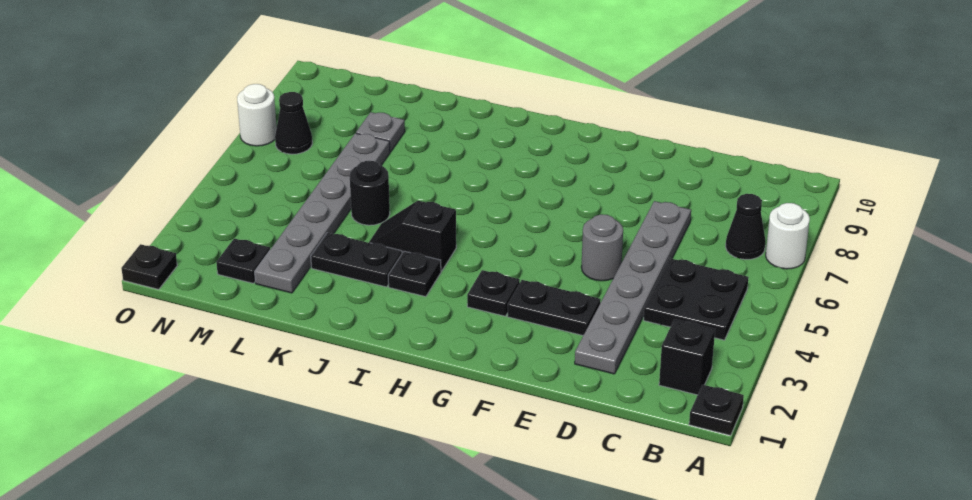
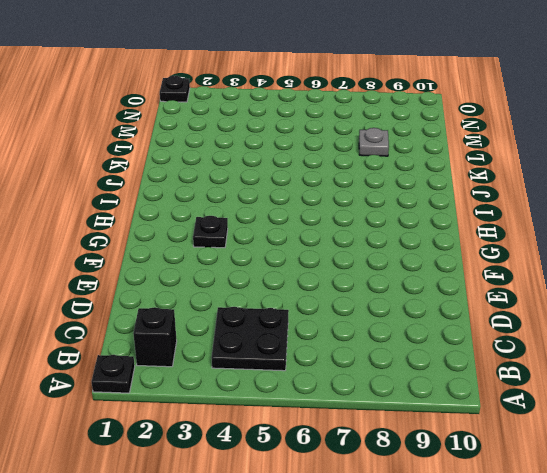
none -> white 1x1 round brick [766,203,810,269]
none -> black 1x1 cone [726,194,766,259]
none -> grey 1x6 plate [575,201,691,374]

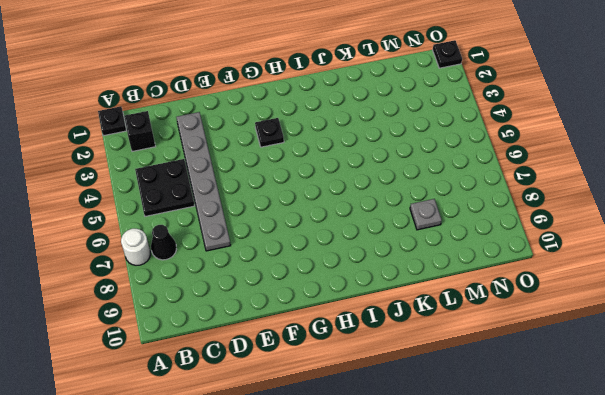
none -> black 1x2 plate [507,280,601,335]
none -> grey 1x1 round brick [581,214,623,281]
none -> black 1x1 plate [388,251,441,297]

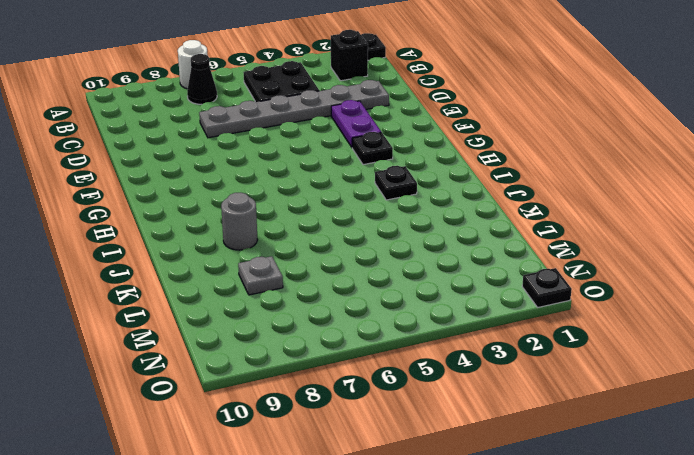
purple 1x2 plate [331,100,381,147] -> black 1x2 plate [507,280,601,335]
grey 1x1 round brick [221,193,257,250] -> grey 1x1 round brick moved to [581,214,623,281]
none -> black 1x2 slope [369,201,456,271]
none -> black 1x2 plate [311,233,402,287]
none -> black 1x1 round brick [350,161,390,225]

